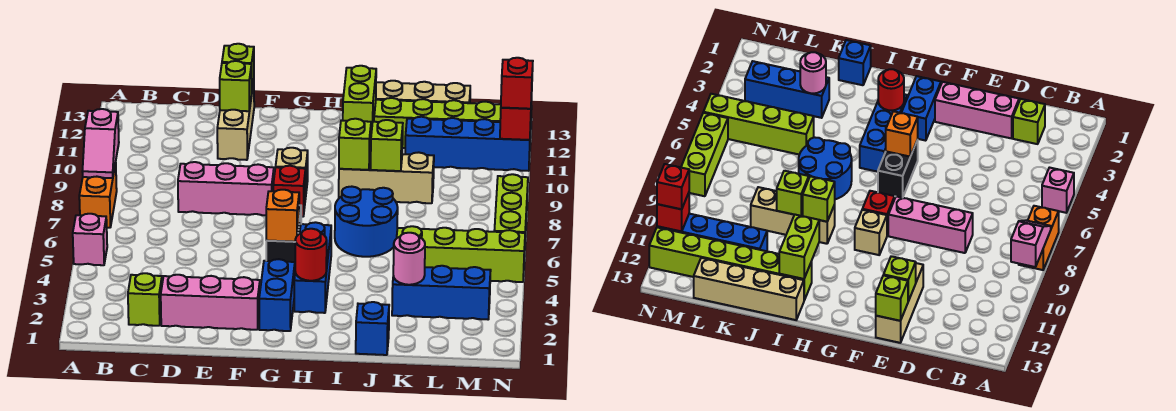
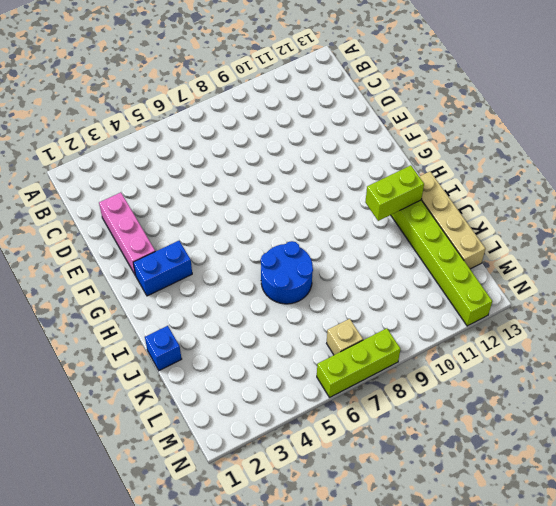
tan 1x1 brick [327,319,363,355] -> tan 1x1 brick moved to [276,148,308,191]
none -> pink 1x1 brick [73,214,107,265]
none -> orange 1x2 brick [79,163,117,228]
none -> lime 1x1 brick [128,273,162,326]
none -> pink 1x3 brick [178,162,274,215]

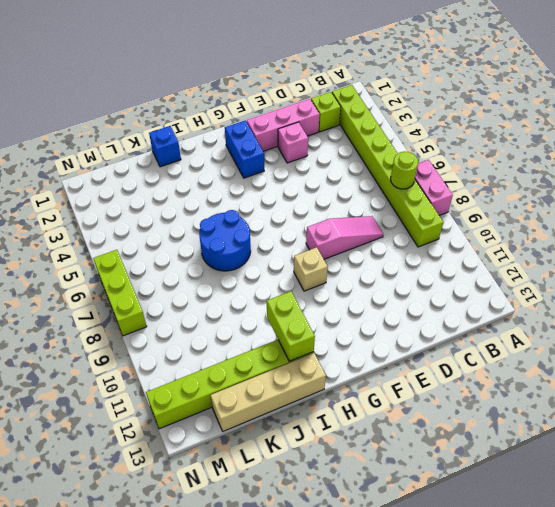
pink 1x2 brick [415,160,453,215] -> orange 1x2 brick [79,163,117,228]
lime 1x8 brick [332,85,443,247] -> none
lime 1x1 round brick [391,152,418,189] -> none
pink 1x3 slope [306,216,383,259] -> pink 1x3 brick [178,162,274,215]
pink 1x1 brick [278,122,308,163] -> pink 1x1 brick moved to [73,214,107,265]
none -> tan 1x3 brick [217,81,254,160]
none -> black 1x2 brick [266,205,301,262]
none -> red 1x1 brick [273,166,306,217]
none -> blue 1x3 brick [294,222,331,313]

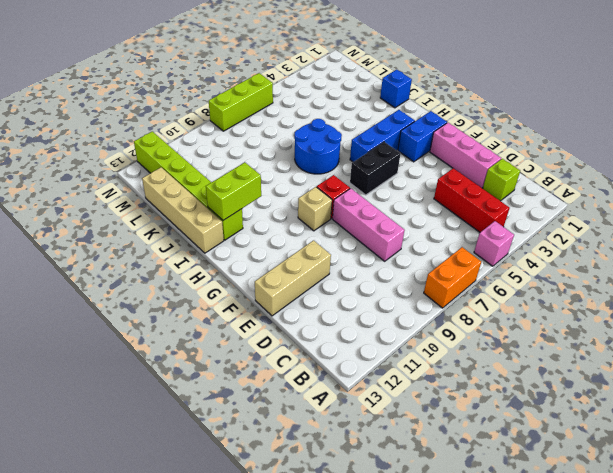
red 1x3 brick [434,168,510,232] -> none
none -> tan 1x3 brick [339,152,434,203]
none -> blue 1x3 brick [392,266,491,319]
none -> lime 1x4 brick [397,226,525,282]
none -> blue 1x4 brick [405,117,531,171]

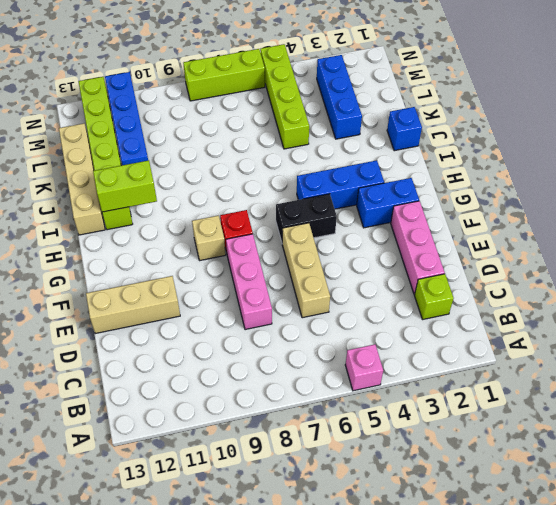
tan 1x3 brick [282,223,330,318] -> tan 1x3 brick moved to [339,152,434,203]
none -> orange 1x2 brick [79,163,117,228]
none -> blue 2x2 round brick [335,187,398,257]
none -> pink 1x2 slope [82,109,119,178]
none -> lime 1x1 brick [220,61,252,111]

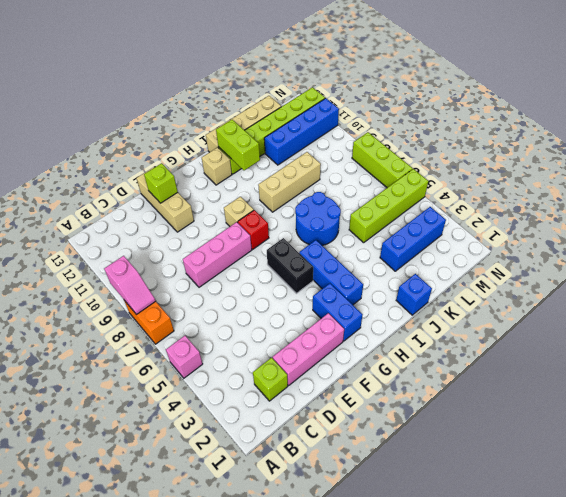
tan 1x1 brick [202,148,232,185] -> none
none -> lime 1x1 brick [222,44,254,89]
none -> orange 1x1 brick [266,190,299,242]
none -> red 1x1 round brick [295,229,327,281]
none -> lime 1x1 brick [339,119,371,170]

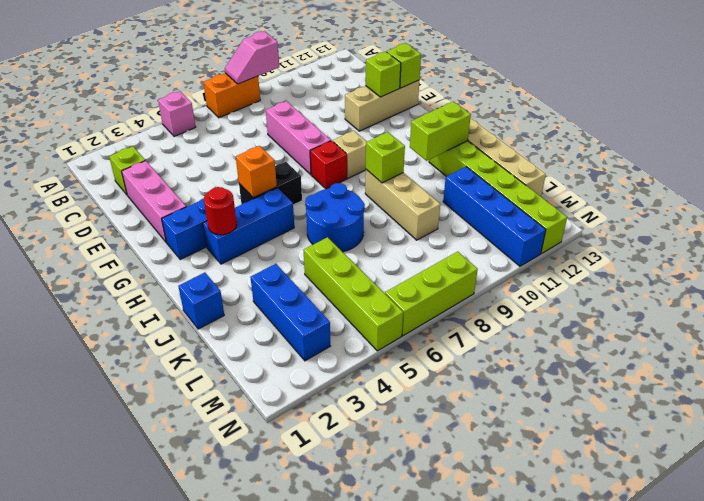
none -> lime 1x1 brick [371,120,403,171]
none -> pink 1x1 round brick [393,233,425,285]
none -> red 1x1 brick [500,98,532,140]
none -> red 1x1 brick [501,58,533,109]

